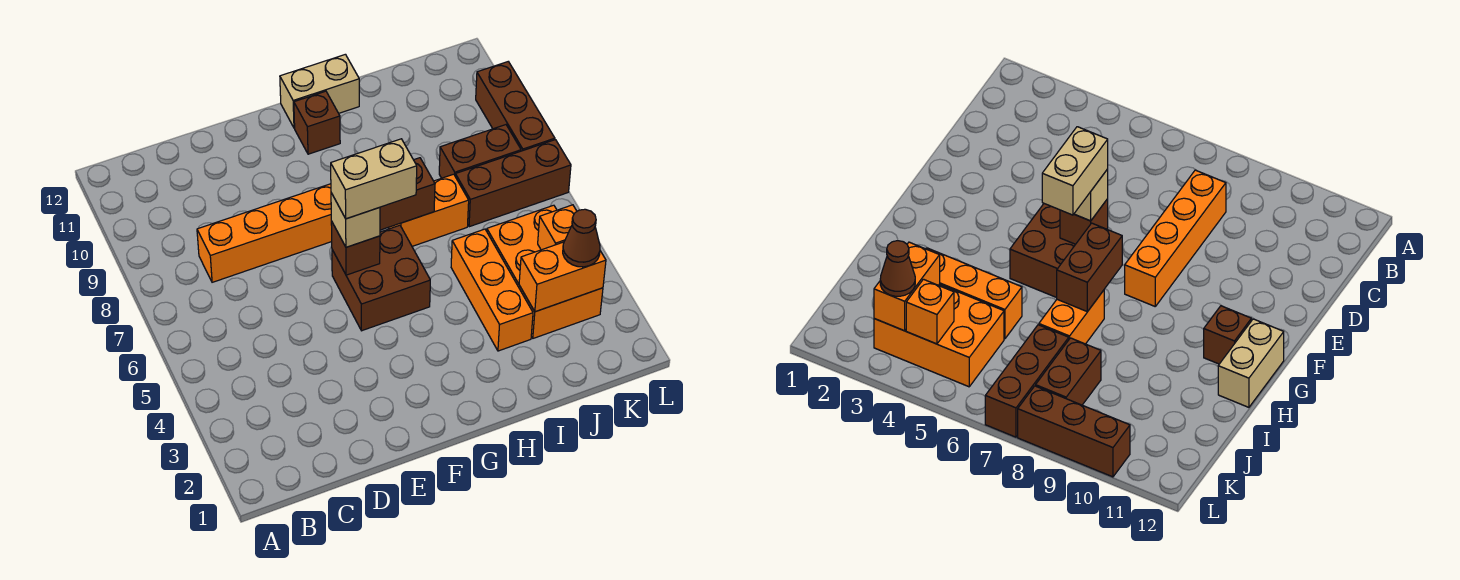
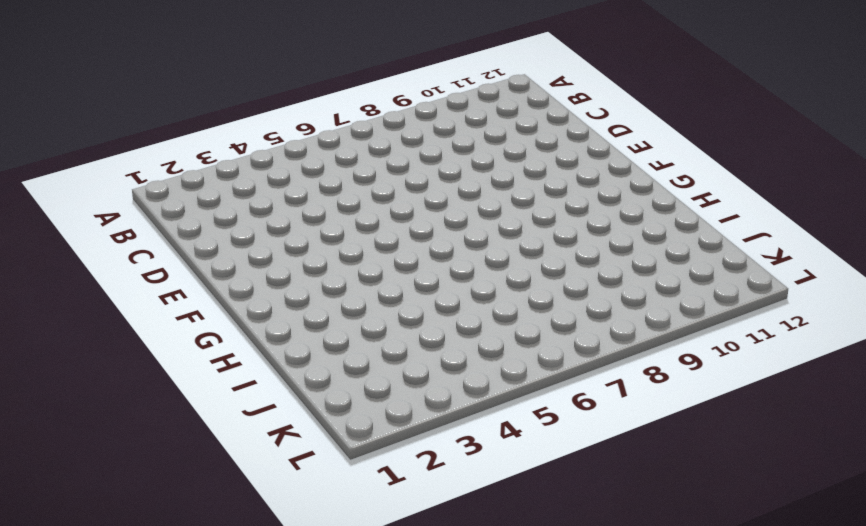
none -> orange 1x4 brick [197,184,332,282]
none -> brown 2x2 brick [332,225,430,331]
none -> brown 1x1 brick [294,91,340,154]

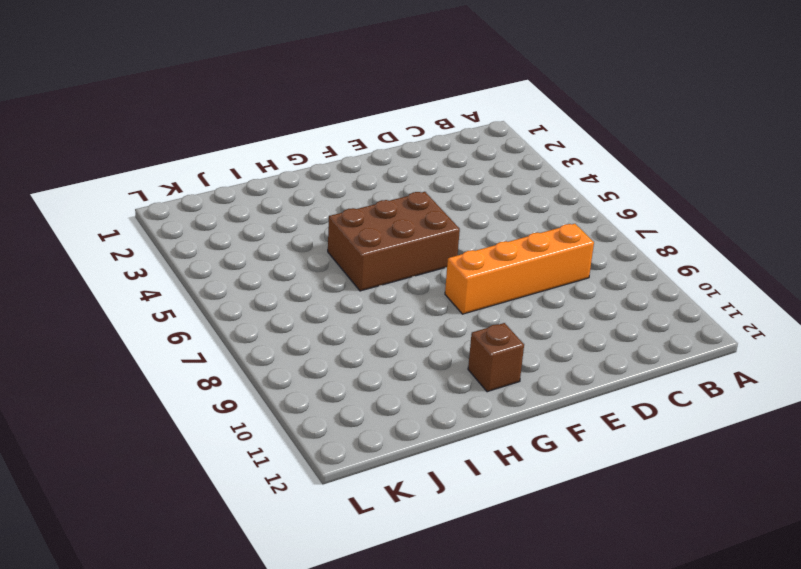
brown 2x3 brick [328,192,460,291] -> brown 2x2 brick [332,225,430,331]
none -> tan 1x2 brick [280,54,359,128]
none -> orange 1x2 brick [388,174,469,246]
none -> orange 1x3 brick [451,229,533,351]

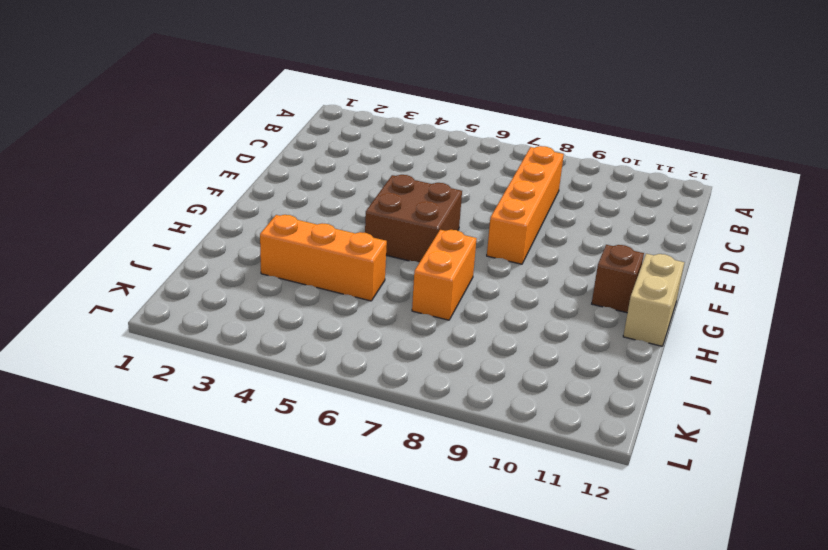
none -> orange 2x3 brick [487,205,603,338]
none -> brown 1x3 brick [455,140,571,227]
none -> brown 1x2 brick [439,125,521,178]

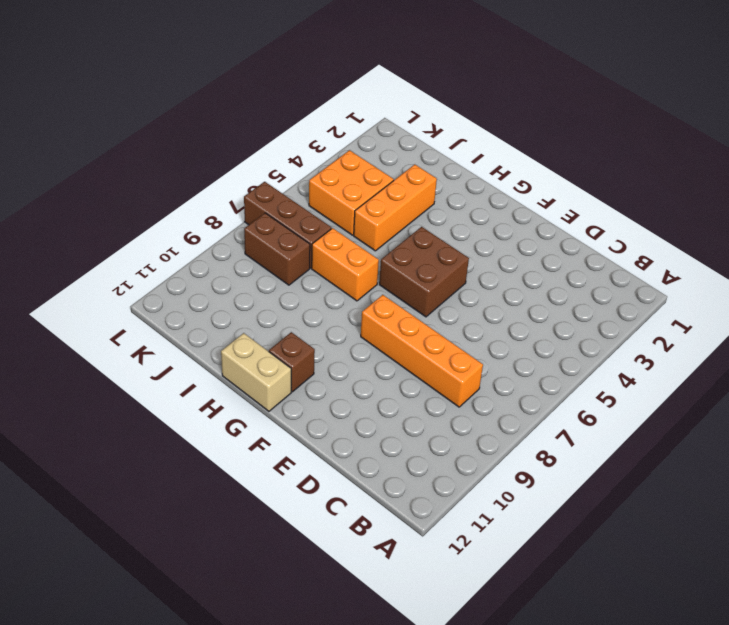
orange 2x2 brick [309,150,394,235] -> orange 2x3 brick [487,205,603,338]
none -> brown 1x3 brick [476,62,555,151]
none -> brown 1x1 brick [331,221,380,275]
none -> brown 1x2 brick [380,158,435,230]

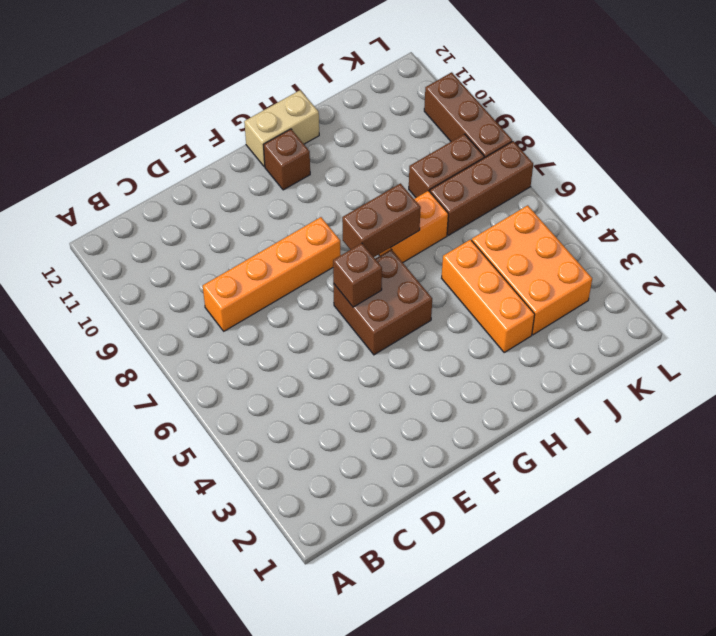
none -> orange 1x2 brick [519,242,606,312]
none -> orange 1x1 brick [538,205,577,250]
none -> tan 1x1 brick [331,193,380,247]

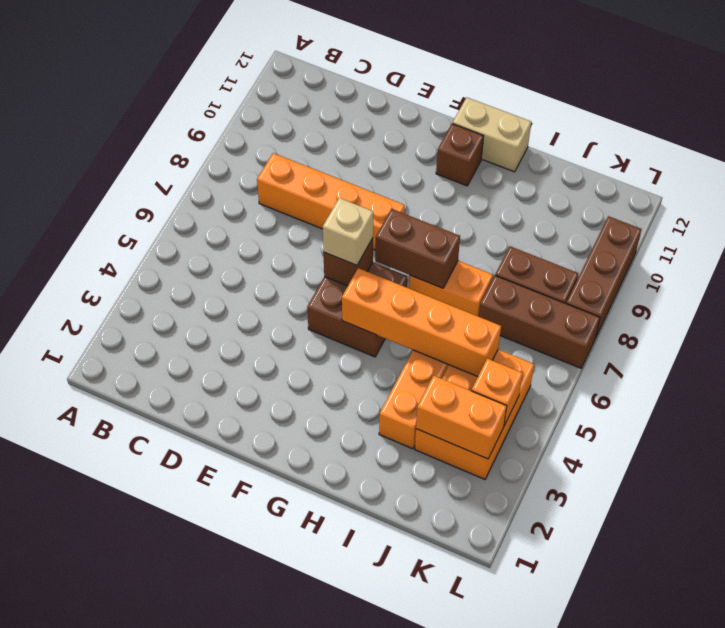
orange 1x4 brick [342,268,501,377] -> none
none -> brown 1x1 cone [563,209,600,267]
none -> tan 1x2 brick [331,139,417,219]

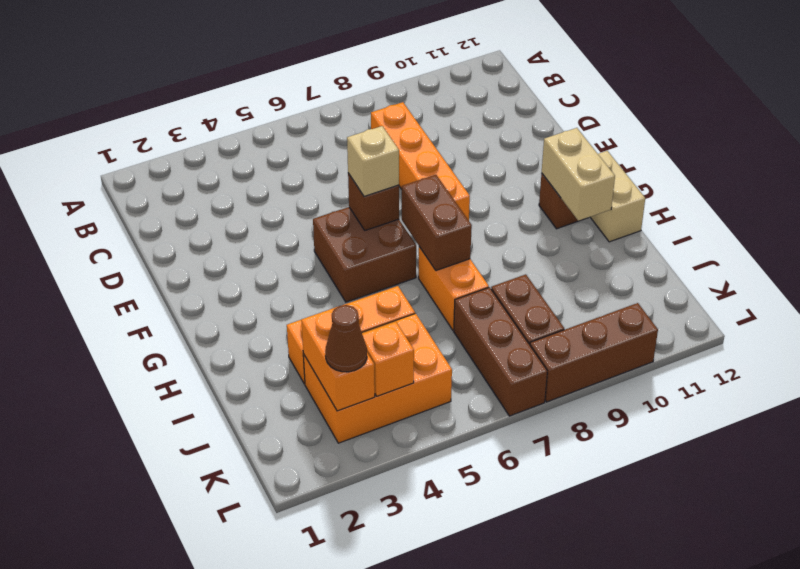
tan 1x2 brick [542,128,615,221] -> tan 1x2 brick moved to [331,139,417,219]

